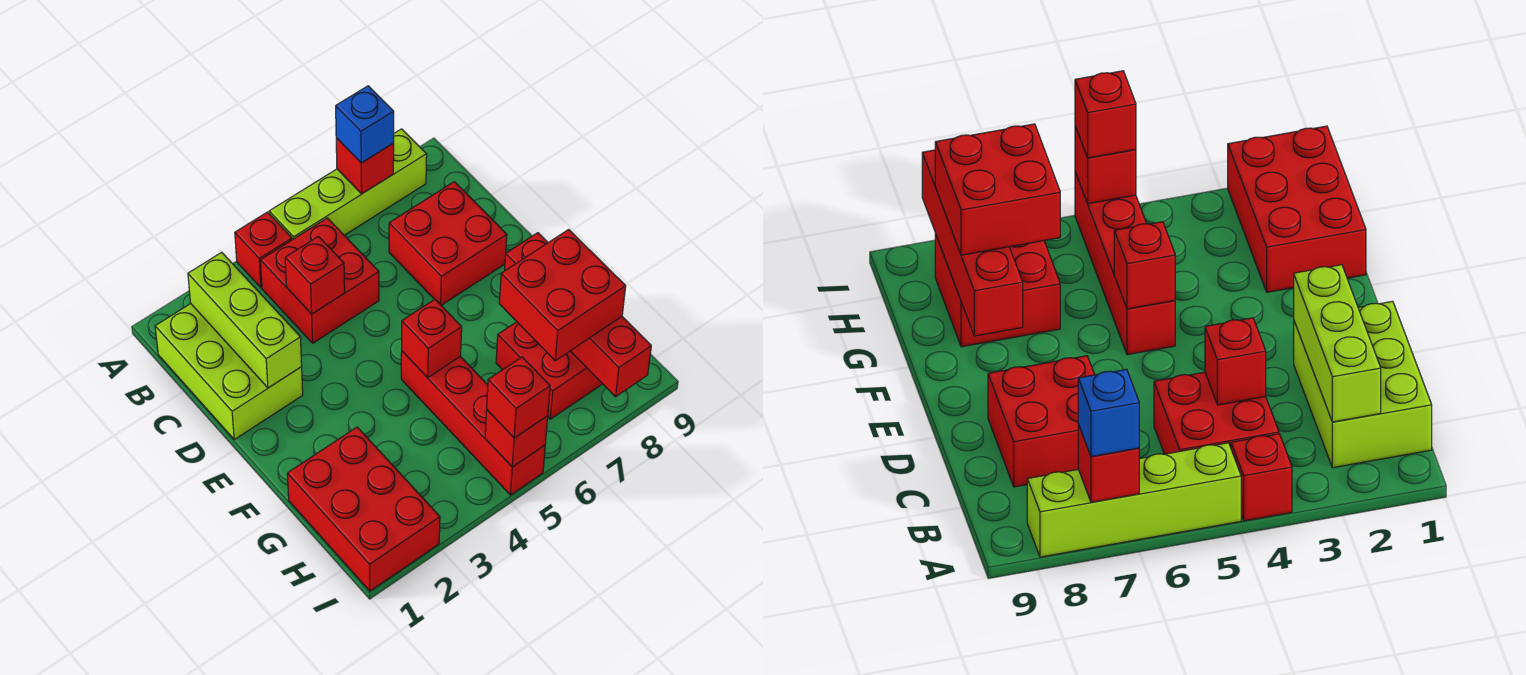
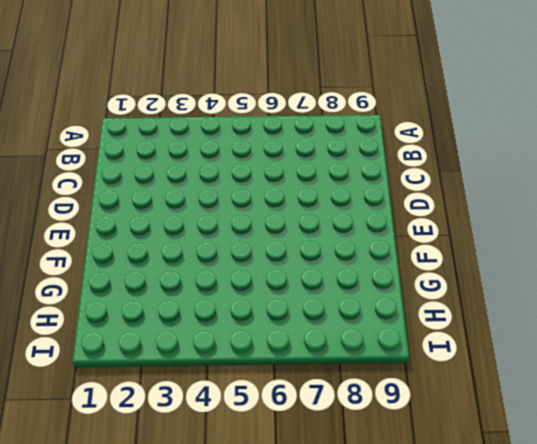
none -> red 1x1 brick [235,212,292,288]
none -> lime 1x4 brick [269,129,427,240]
none -> lime 2x3 brick [155,304,303,440]

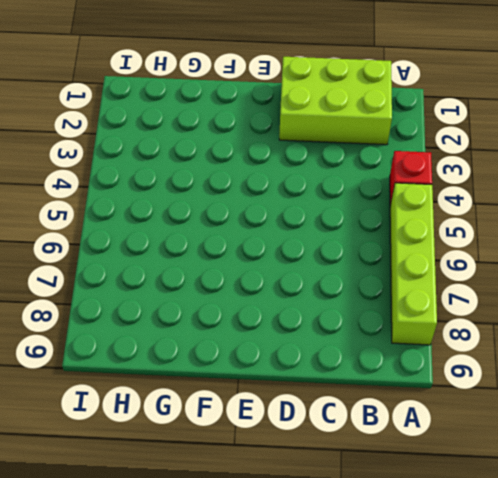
none -> red 2x2 brick [261,218,379,343]
none -> red 2x2 brick [389,182,507,305]
none -> red 1x4 brick [401,351,545,495]

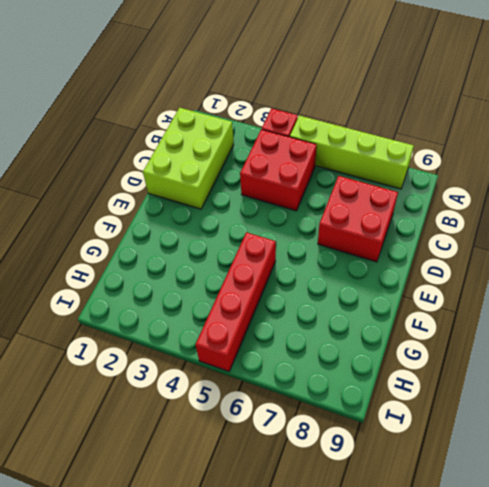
none -> red 2x3 brick [287,427,440,591]
none -> red 2x2 brick [496,322,602,419]
none -> red 1x1 brick [336,138,394,194]

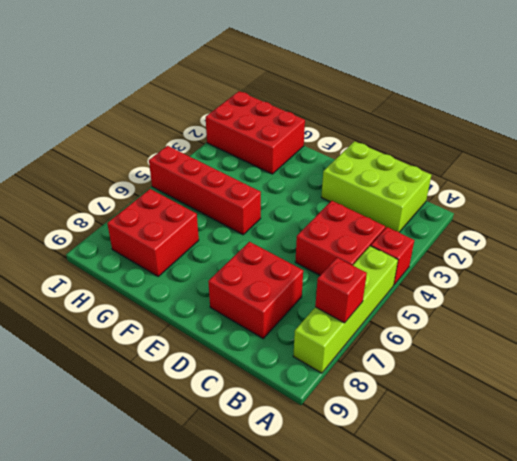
none -> lime 1x3 brick [188,252,302,388]
none -> red 1x1 brick [285,237,345,314]
none -> red 1x1 brick [402,299,462,378]

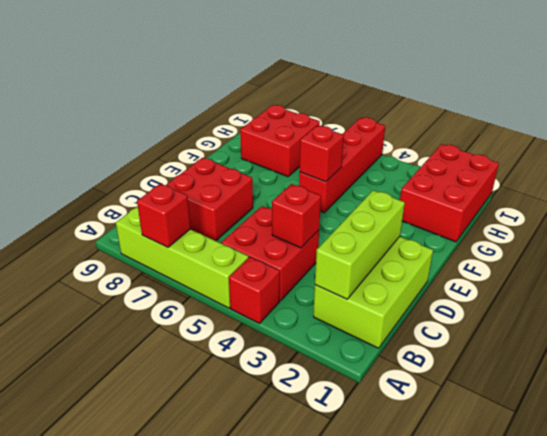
none -> red 1x4 brick [505,233,651,397]
none -> red 1x1 brick [485,410,548,467]
none -> blue 1x1 brick [336,86,394,163]

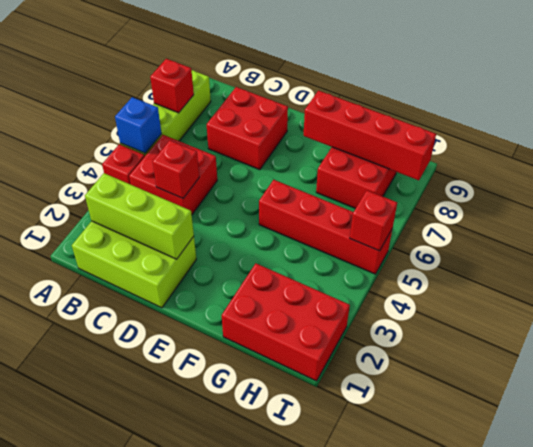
blue 1x1 brick [115,97,162,153] -> blue 1x1 brick moved to [336,86,394,163]
none -> red 1x1 brick [402,299,462,378]
none -> red 2x2 brick [499,230,626,361]
none -> red 1x1 brick [487,357,550,438]

